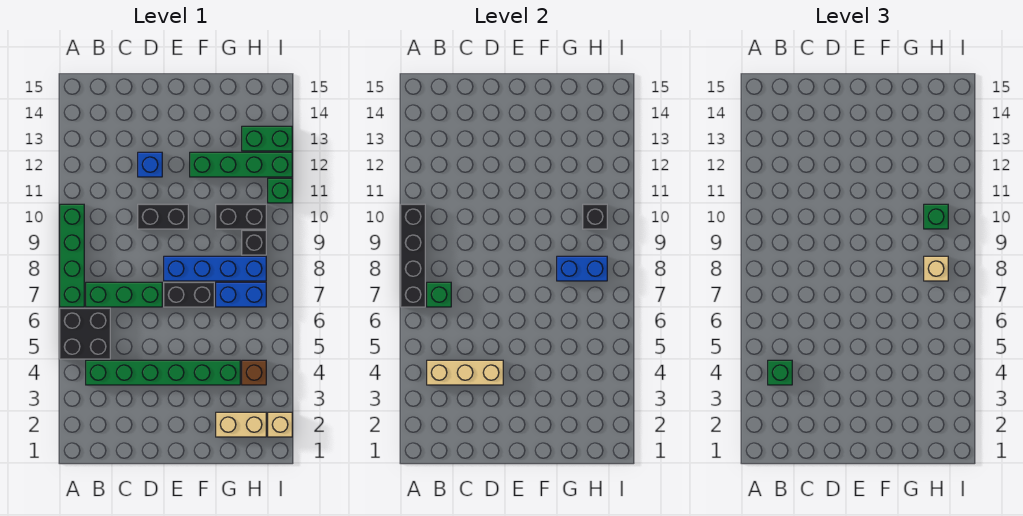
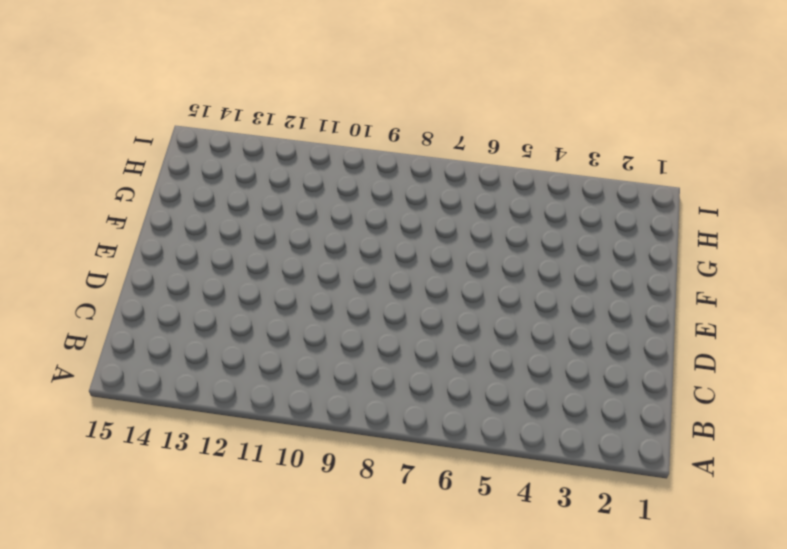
none -> black 2x2 brick [60,308,110,359]
none -> green 1x4 brick [60,204,84,307]
none -> green 1x6 brick [86,360,240,385]

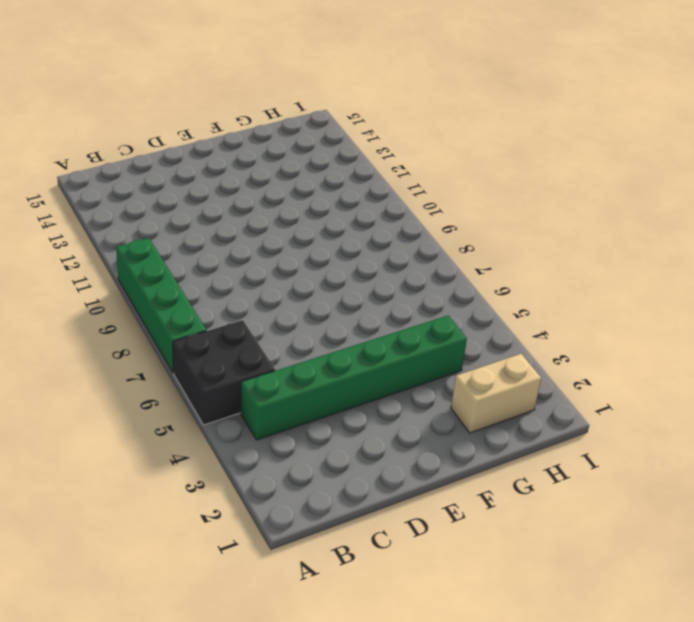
none -> green 1x3 brick [86,282,162,307]
none -> black 1x2 brick [138,204,188,229]
none -> blue 1x1 brick [138,152,162,177]

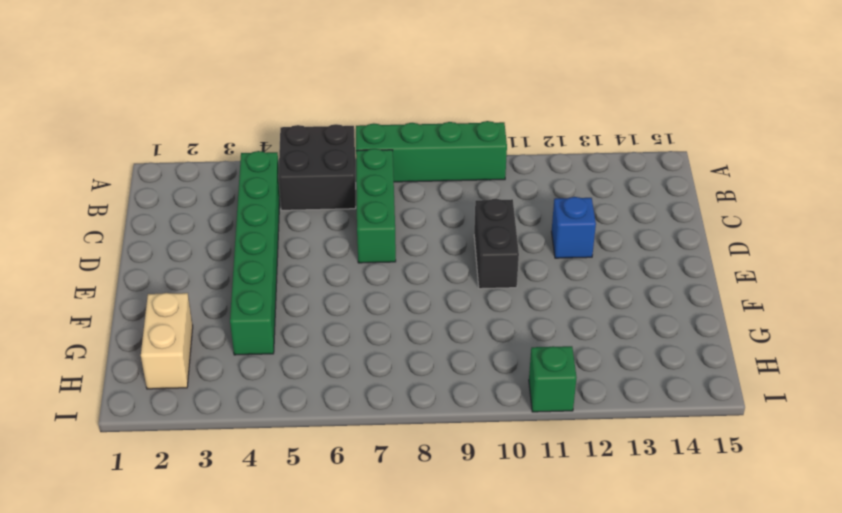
none -> black 1x2 brick [164,282,214,307]
none -> blue 1x4 brick [164,256,266,281]
none -> green 1x4 brick [190,152,292,177]

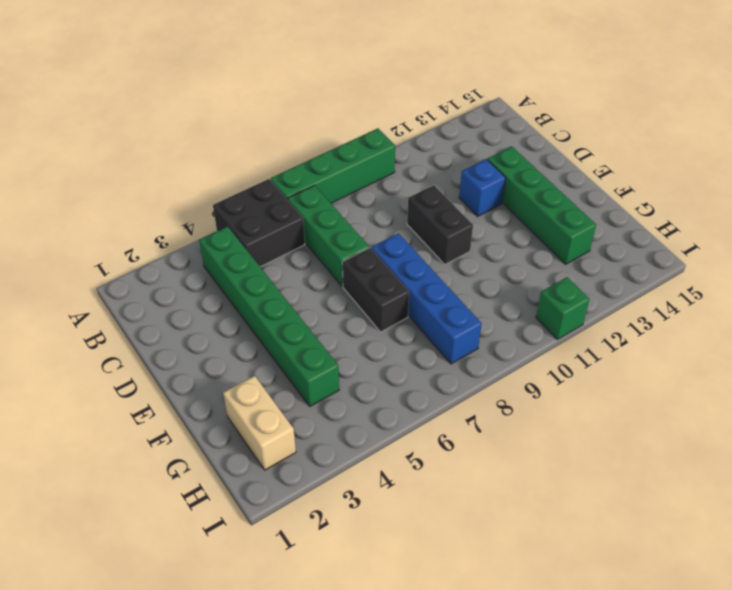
green 1x4 brick [488,146,596,264] -> green 1x4 brick moved to [190,152,292,177]
none -> blue 1x2 brick [216,282,266,307]
none -> black 1x2 brick [216,204,266,229]
none -> brown 1x1 brick [242,360,266,385]

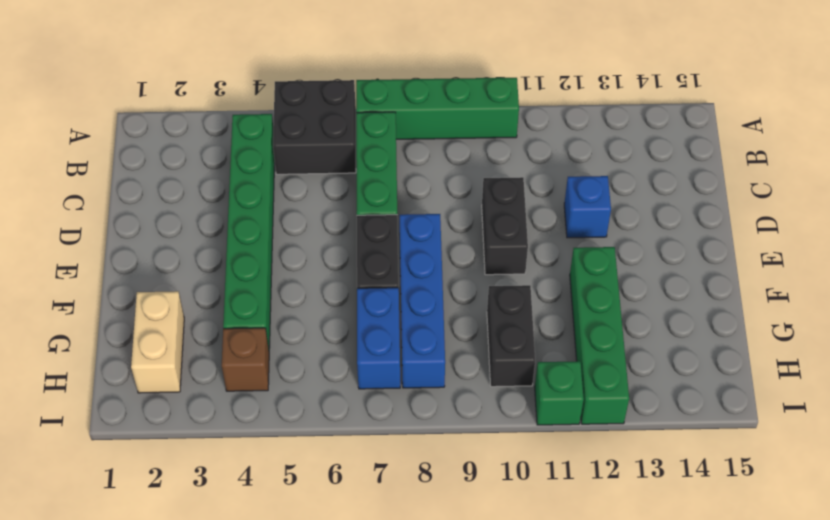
none -> black 1x1 brick [242,230,266,255]
none -> green 1x2 brick [242,126,292,151]
none -> tan 1x1 brick [268,412,292,437]

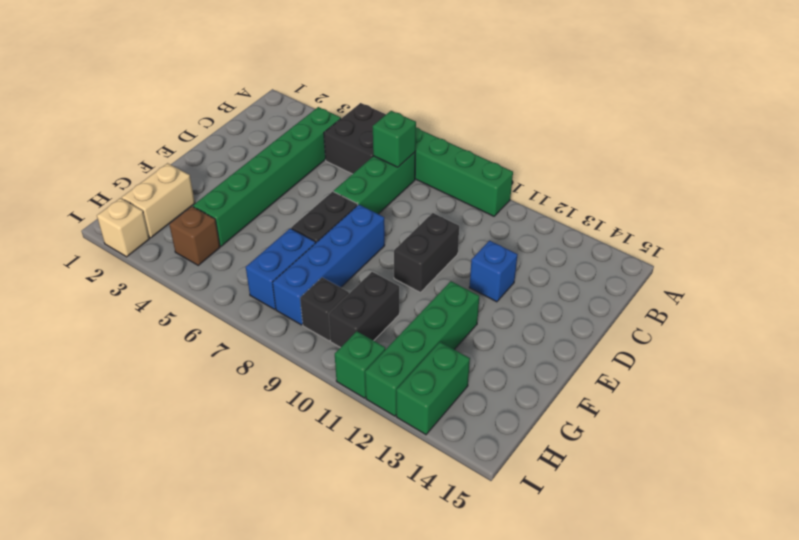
none -> black 1x4 brick [401,204,425,307]
none -> tan 1x3 brick [427,360,503,385]
none -> blue 1x2 brick [557,256,607,281]

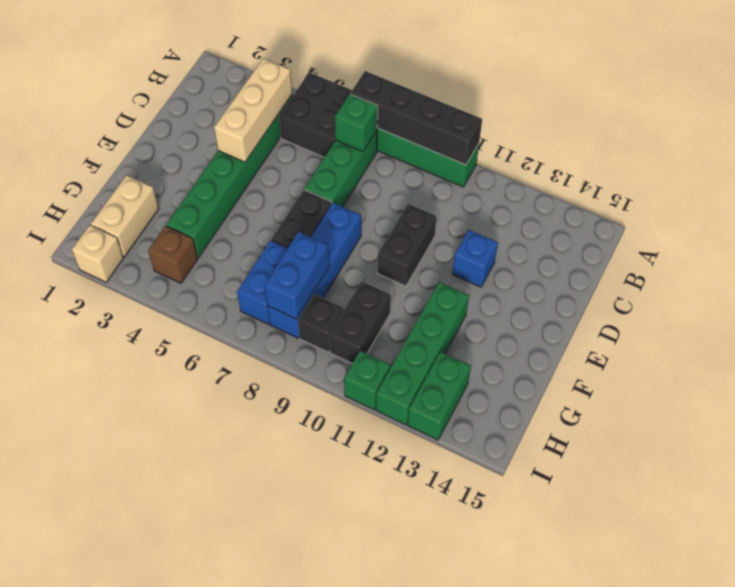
none -> black 1x1 brick [583,204,607,229]
none -> green 1x1 brick [768,360,792,385]
none -> tan 1x1 brick [924,256,948,281]

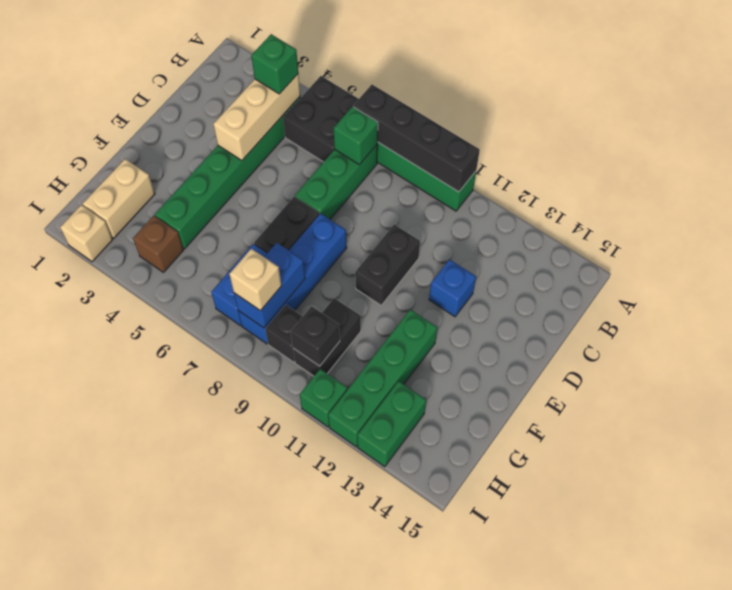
none -> green 1x1 brick [924,204,948,229]

